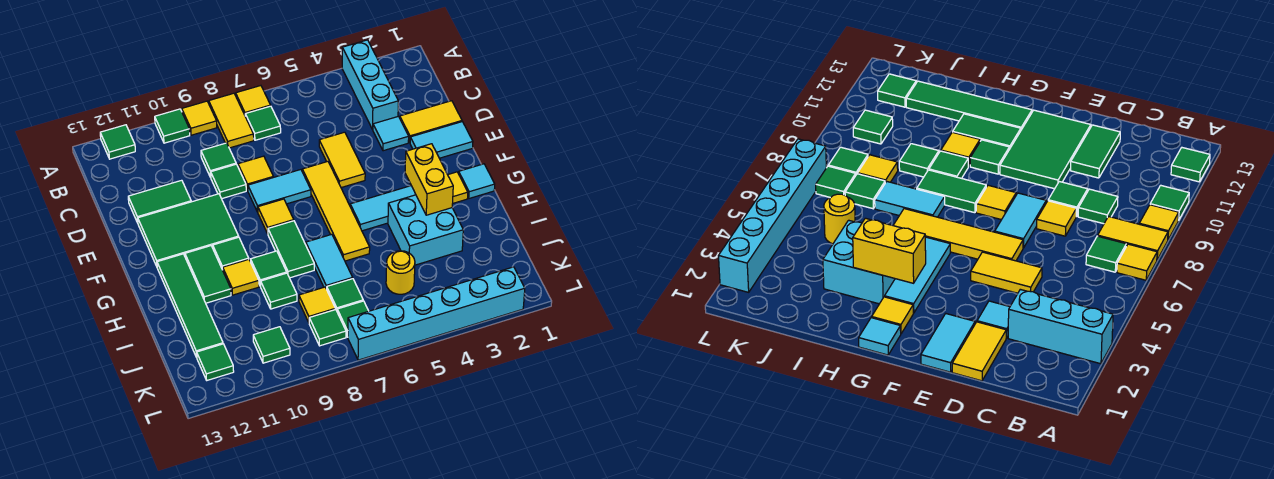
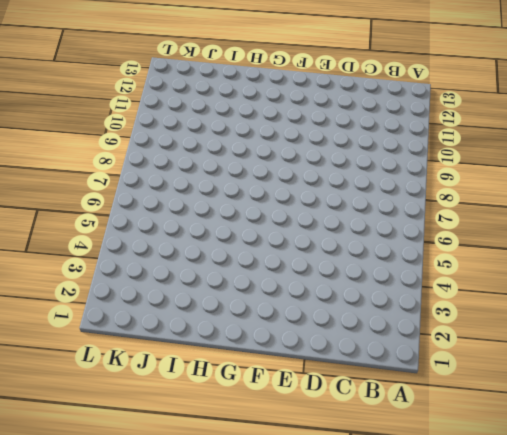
none -> cyan 1x3 brick [342,40,398,130]
none -> yellow 1x1 tile [236,86,271,115]
none -> yellow 1x2 tile [209,93,254,148]
none -> yellow 1x1 tile [182,101,217,135]

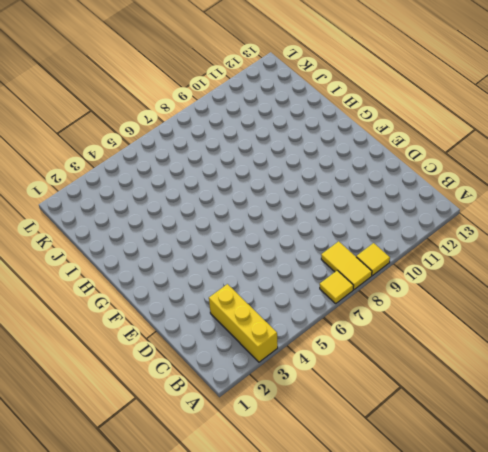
yellow 1x3 brick [209,284,278,362] -> cyan 1x3 brick [342,40,398,130]
none -> green 1x1 tile [155,109,190,143]
none -> green 1x1 tile [100,125,135,159]
none -> green 1x1 tile [245,106,281,140]
none -> green 1x1 tile [201,143,236,177]

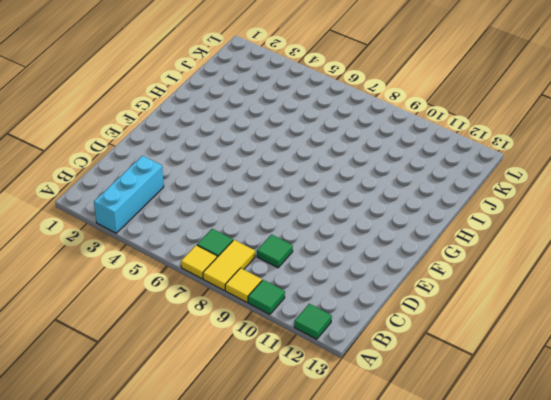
none -> yellow 1x2 tile [400,101,462,142]
none -> cyan 1x1 tile [373,116,409,151]
none -> yellow 1x2 tile [319,132,365,188]
none -> yellow 1x1 tile [238,156,273,191]

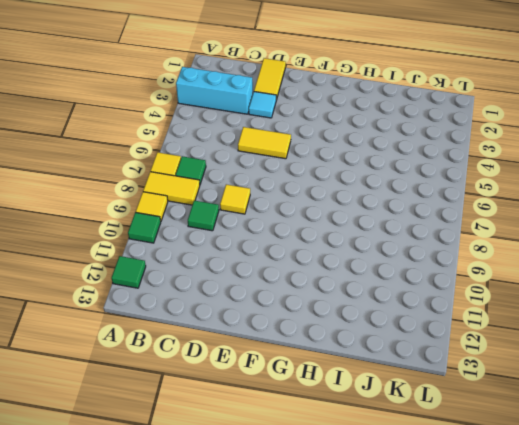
none -> green 1x1 tile [211,164,246,199]
none -> green 1x2 tile [128,180,191,223]
none -> cyan 1x2 tile [410,122,473,158]
none -> yellow 1x4 tile [302,162,370,261]

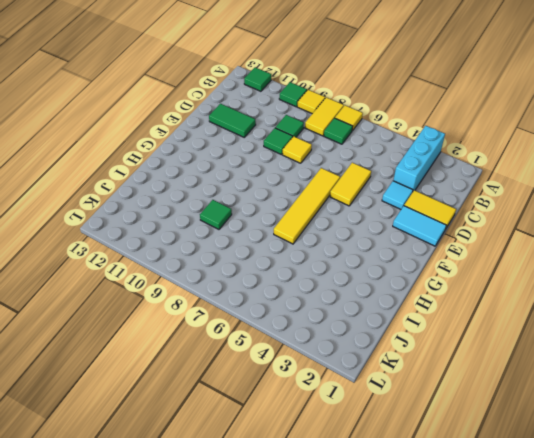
none -> cyan 1x2 tile [248,170,311,212]
none -> green 2x3 tile [138,194,239,266]
none -> yellow 1x1 tile [258,199,294,234]
none -> cyan 1x1 tile [459,164,495,198]

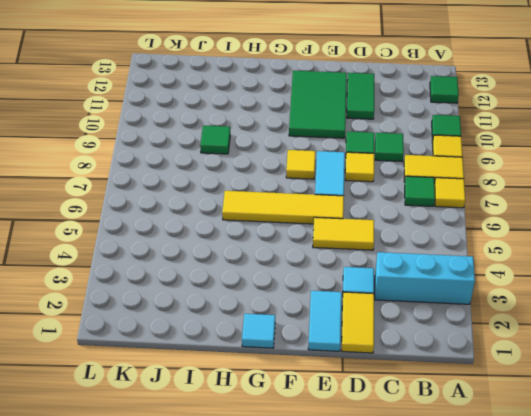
none -> yellow 1x1 tile [448,172,468,203]
none -> cyan 1x3 tile [350,186,416,231]
none -> green 1x2 tile [268,221,314,278]
none -> green 1x1 tile [213,237,249,270]

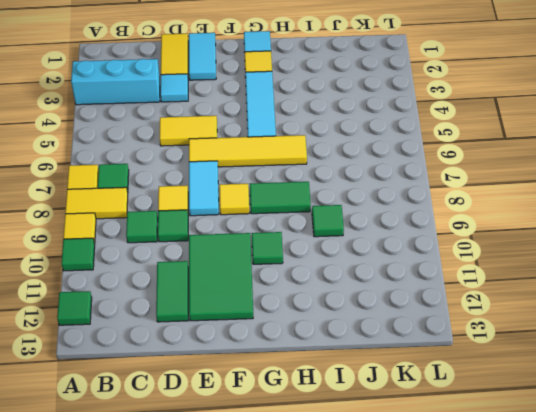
none -> green 1x2 tile [185,246,231,303]
none -> green 1x4 tile [157,254,223,357]
none -> cyan 2x2 brick [388,195,463,265]
none -> cyan 1x2 tile [306,234,353,289]

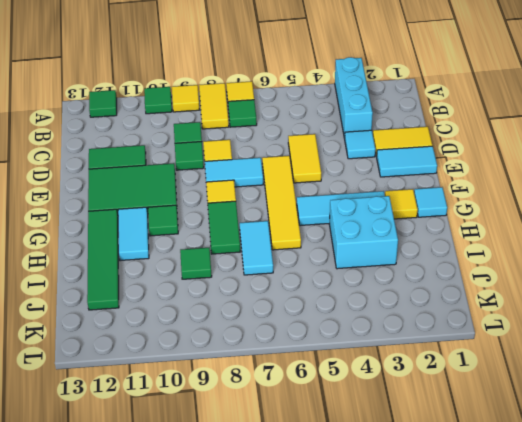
cyan 1x2 tile [118,207,149,261] -> green 1x2 tile [185,246,231,303]
none -> green 1x1 tile [251,251,287,286]
none -> yellow 1x1 tile [223,259,259,295]
none -> yellow 1x1 round brick [386,251,415,294]
none -> green 1x1 tile [327,279,363,310]

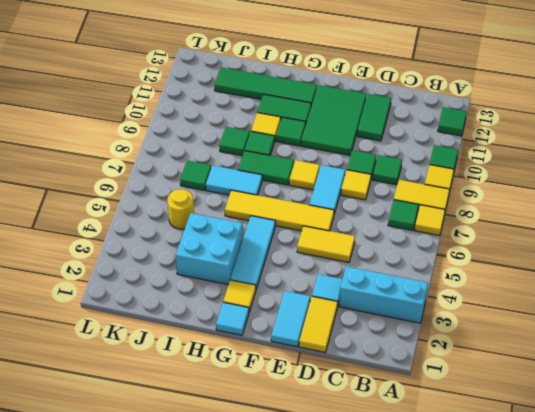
none -> yellow 1x1 tile [299,287,335,322]
none -> green 1x1 tile [337,301,368,337]
none -> green 1x1 tile [309,309,346,346]
none -> green 1x1 tile [253,327,290,363]

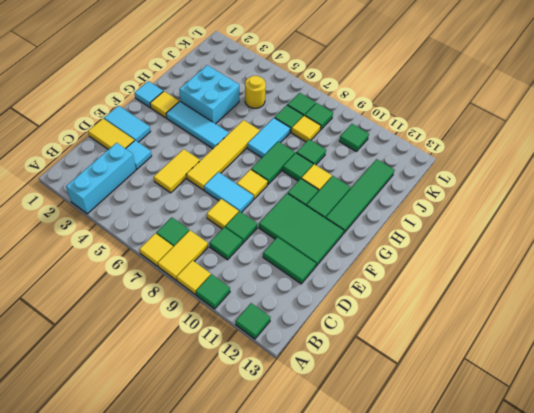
none -> green 1x1 tile [197,344,234,380]
none -> cyan 1x6 brick [348,267,525,360]
none -> yellow 1x2 brick [405,144,453,215]

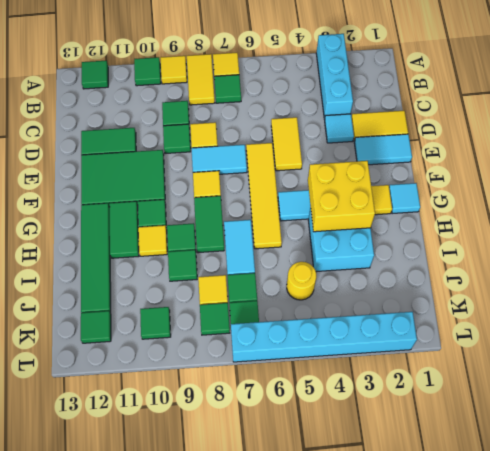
yellow 2x2 brick [308,161,375,232] -> yellow 1x2 brick [405,144,453,215]

